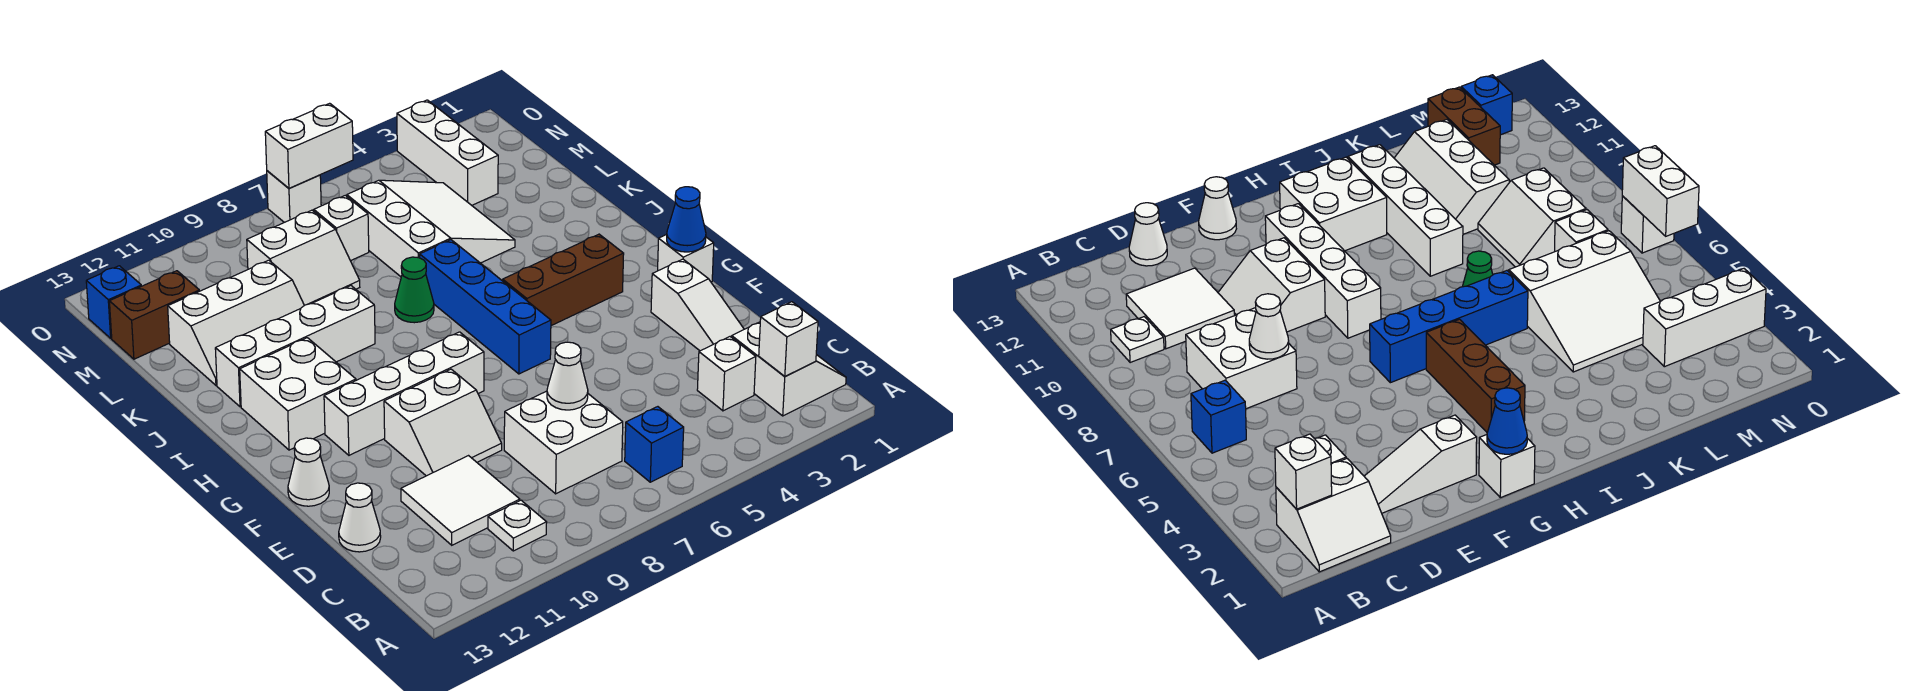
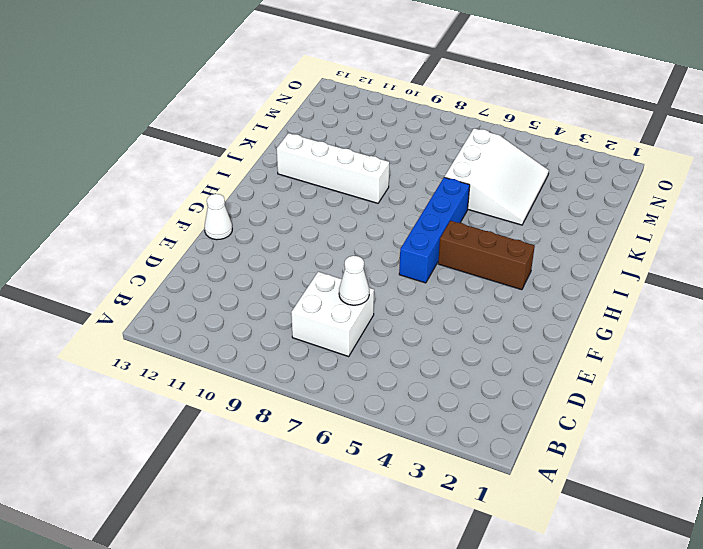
none -> white 2x2 slope [732,322,846,416]
none -> blue 1x1 brick [625,407,684,482]
none -> white 1x1 plate [488,500,547,551]

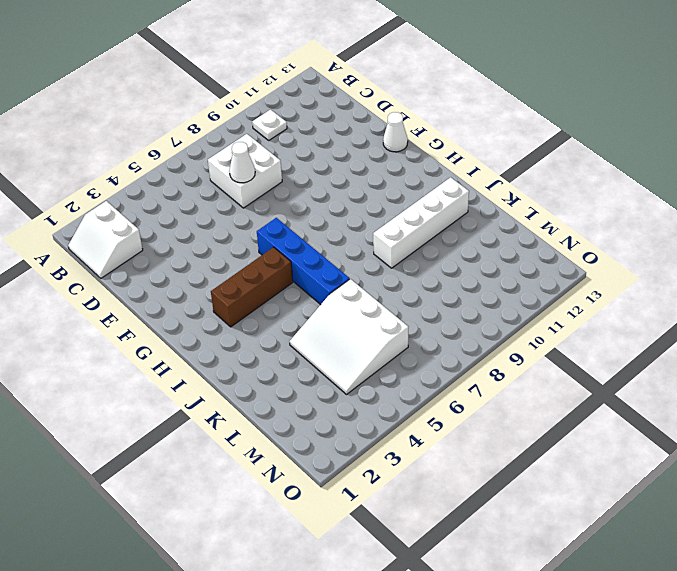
none -> blue 1x1 brick [625,407,684,482]
none -> white 1x1 brick [697,337,756,411]
none -> white 2x2 tile [401,456,520,545]

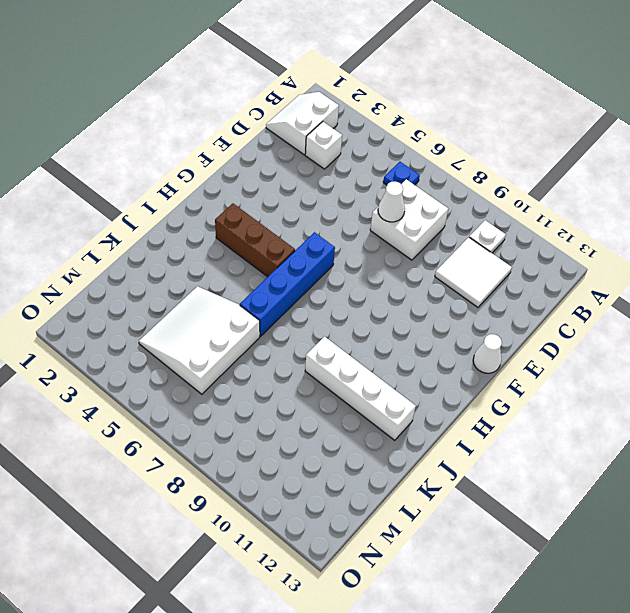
blue 1x1 plate [383,162,420,185] -> blue 1x1 brick [625,407,684,482]
none -> white 1x3 slope [651,259,744,351]
none -> white 1x1 cone [339,483,381,552]
none -> white 2x2 slope [384,369,502,476]

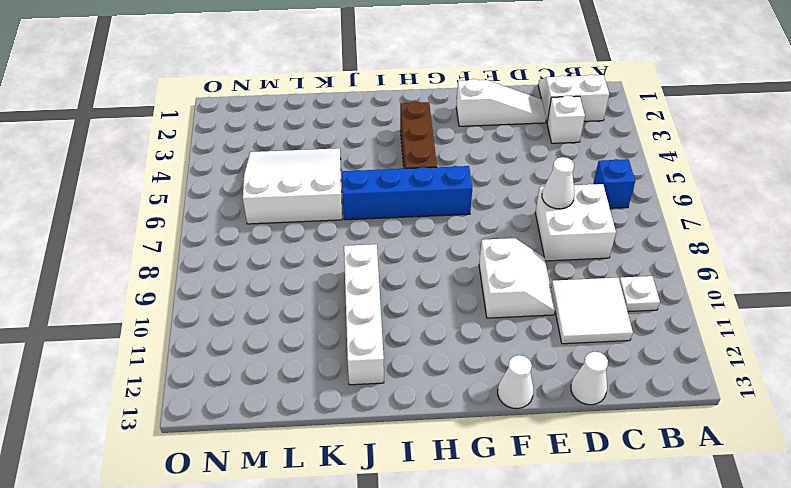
none -> white 1x1 brick [658,234,714,282]
none -> white 1x4 brick [324,332,484,455]
none -> white 2x2 brick [240,338,356,450]

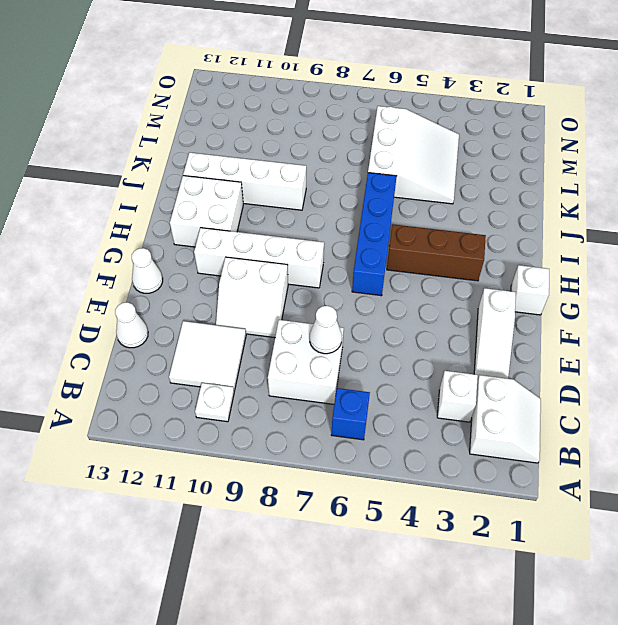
none -> green 1x1 cone [395,257,434,323]
none -> white 2x3 slope [168,260,304,385]
none -> white 2x2 slope [247,210,360,305]

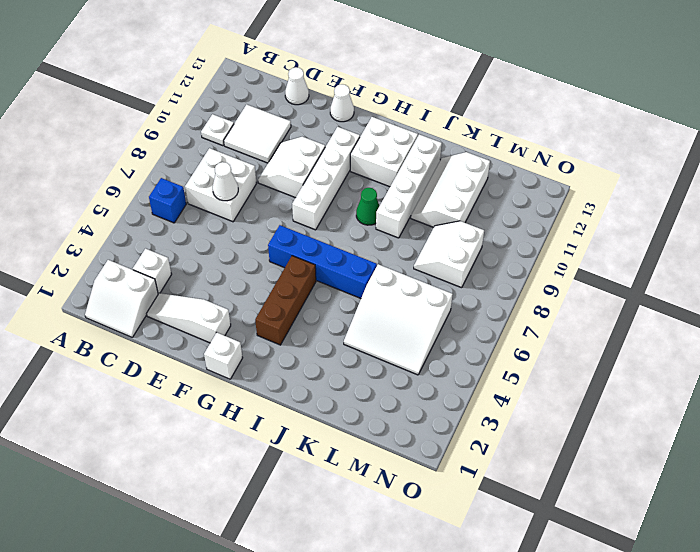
green 1x1 cone [356,188,379,225] -> green 1x1 cone moved to [395,257,434,323]
none -> white 1x3 brick [397,100,498,205]
none -> white 1x1 brick [314,195,369,261]
none -> brown 1x2 brick [109,271,199,359]

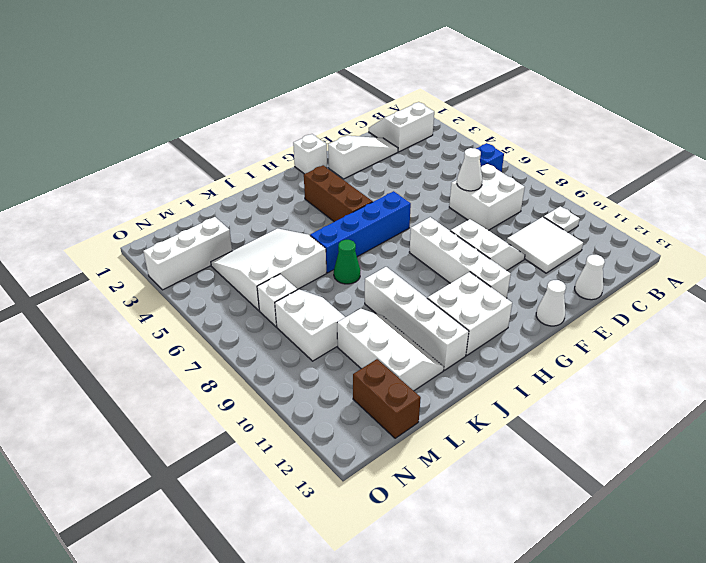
none -> white 1x1 brick [697,337,756,411]
none -> blue 1x1 brick [86,266,141,338]
none -> white 1x1 brick [267,171,321,222]

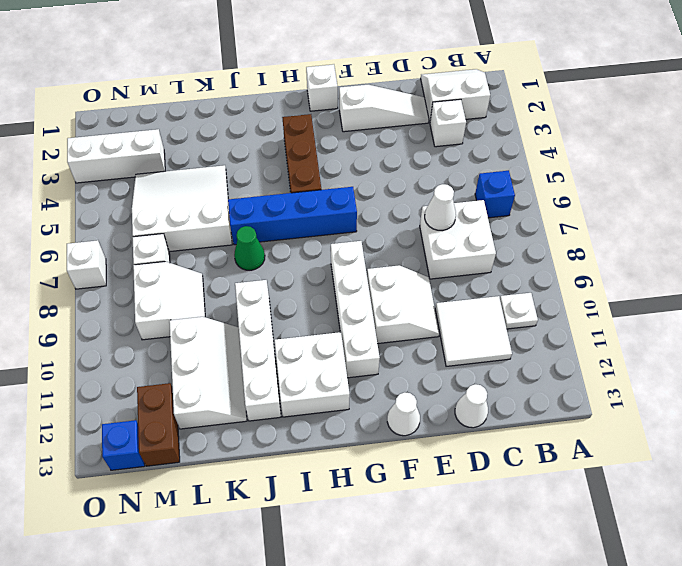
none -> white 1x1 brick [759,302,818,376]
none -> blue 1x1 cone [667,187,706,252]
none -> white 1x2 brick [265,103,353,188]

